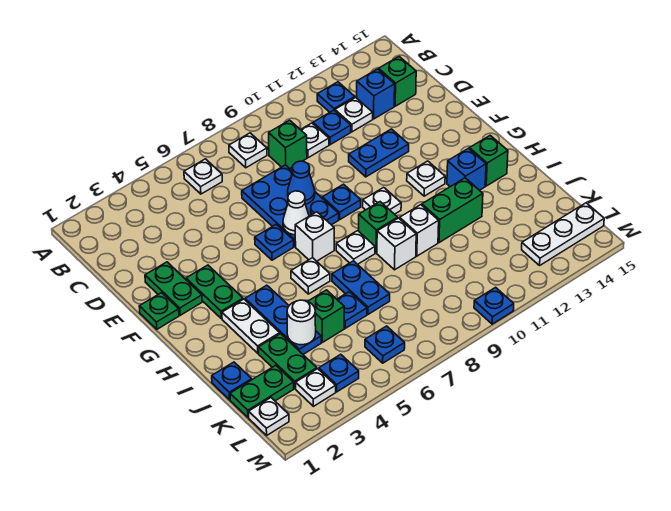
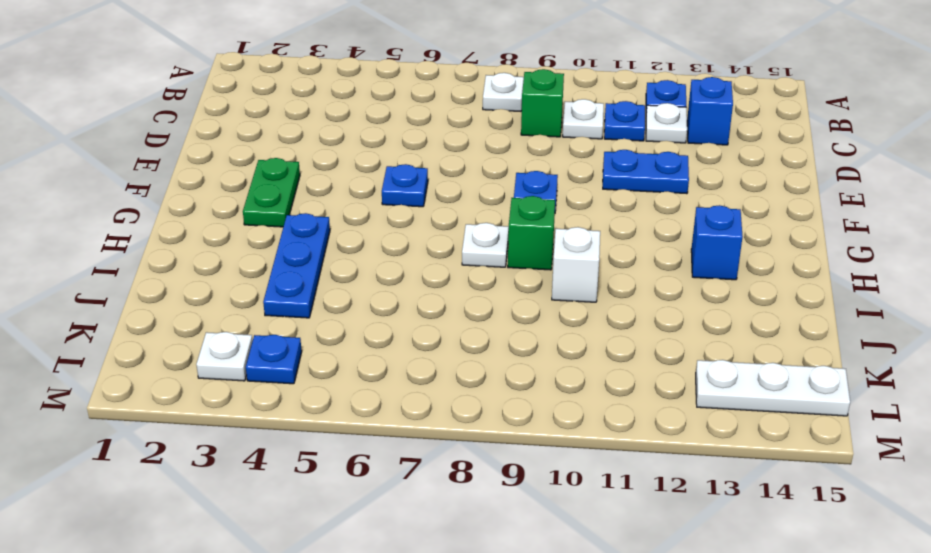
none -> white 1x1 plate [184,159,222,194]
none -> green 1x1 brick [379,57,416,106]
none -> blue 2x3 plate [242,165,339,246]
none -> green 1x2 plate [145,262,202,315]

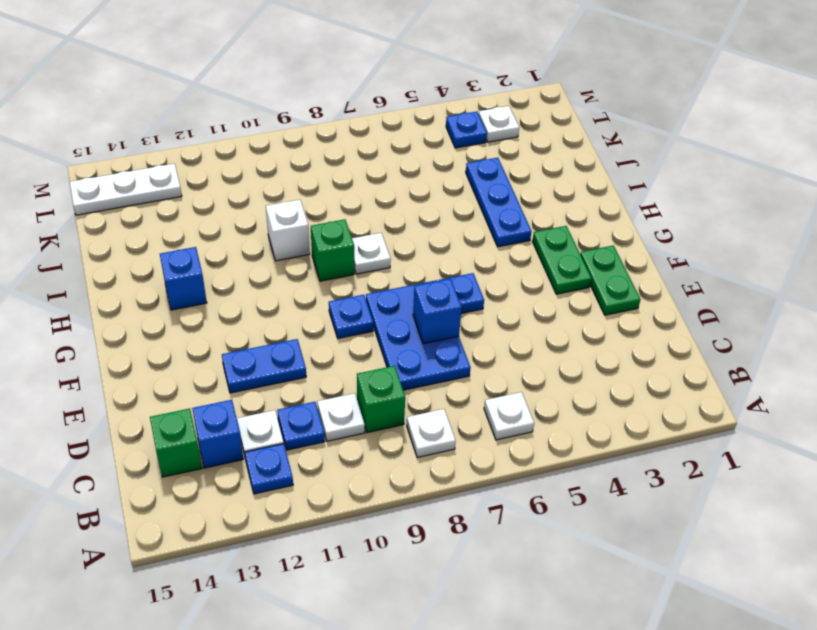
blue 1x1 brick [413,279,462,344] -> none
none -> green 1x1 plate [139,293,179,329]
none -> white 1x1 brick [295,212,334,261]
none -> white 1x1 plate [363,187,401,214]
none -> white 1x1 plate [407,161,445,196]

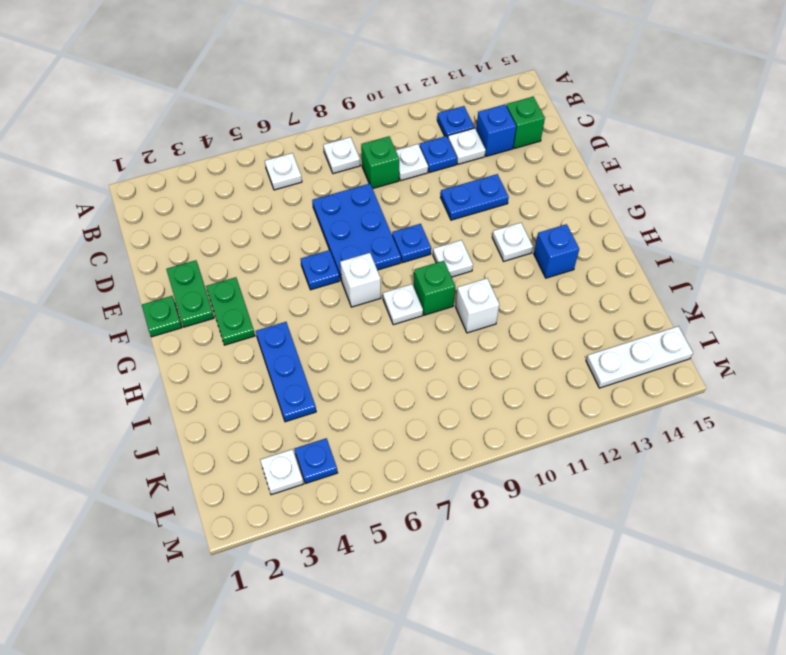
none -> white 1x2 plate [222,299,280,353]
none -> white 1x1 plate [291,258,330,294]
none -> green 1x1 brick [469,135,508,186]
none -> blue 1x2 plate [332,261,390,314]

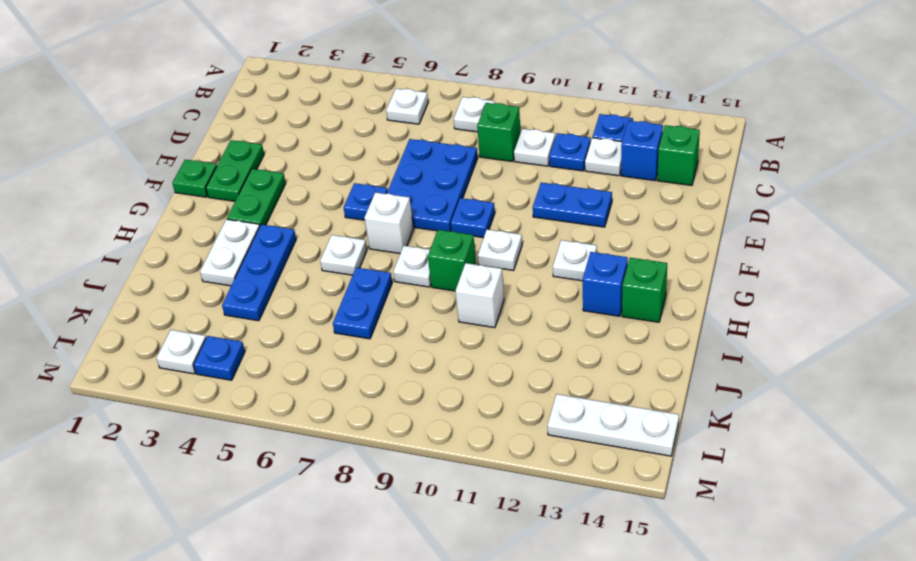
none -> white 1x1 brick [377,218,416,270]
none -> green 1x2 brick [422,178,483,243]
none -> blue 1x1 plate [212,362,252,400]
none -> green 1x2 plate [259,334,317,388]

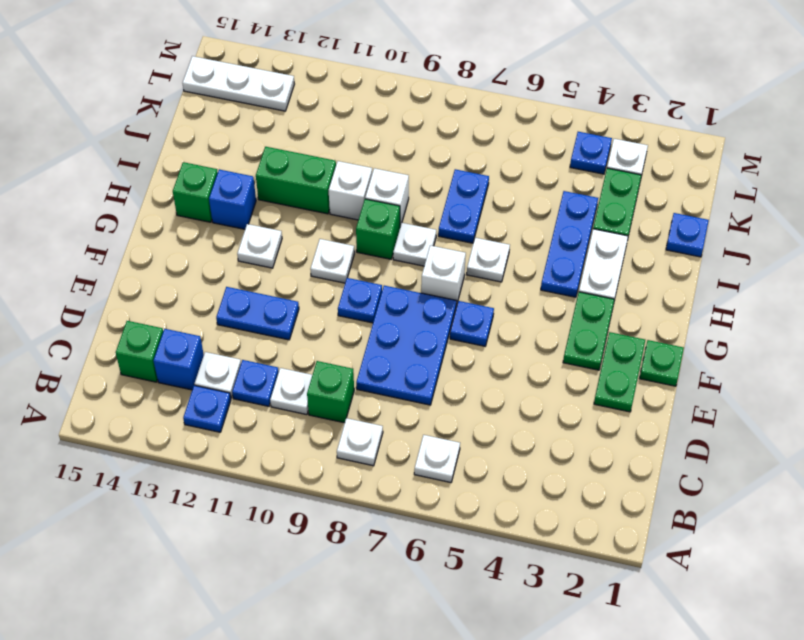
none -> green 1x1 brick [308,290,344,342]
none -> blue 1x1 plate [337,292,367,328]
none -> green 1x2 plate [230,365,294,417]
none -> white 1x1 plate [249,398,289,435]

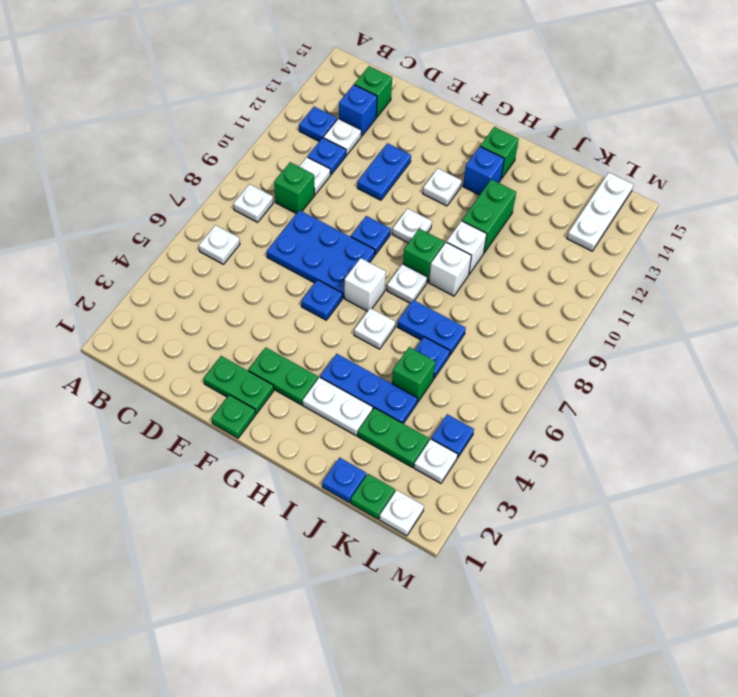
green 1x1 plate [351,474,395,519] -> green 1x2 plate [230,365,294,417]
none -> blue 1x1 plate [365,326,405,363]
none -> blue 1x1 plate [474,287,514,324]
none -> blue 1x1 cone [288,161,315,204]
none -> white 1x1 cone [283,191,309,235]

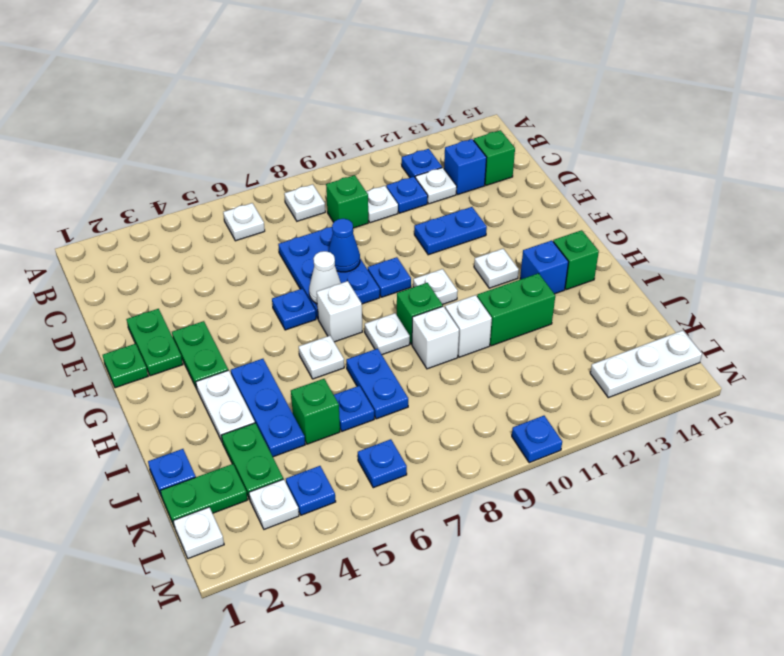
none -> white 1x1 round brick [287,300,316,345]

